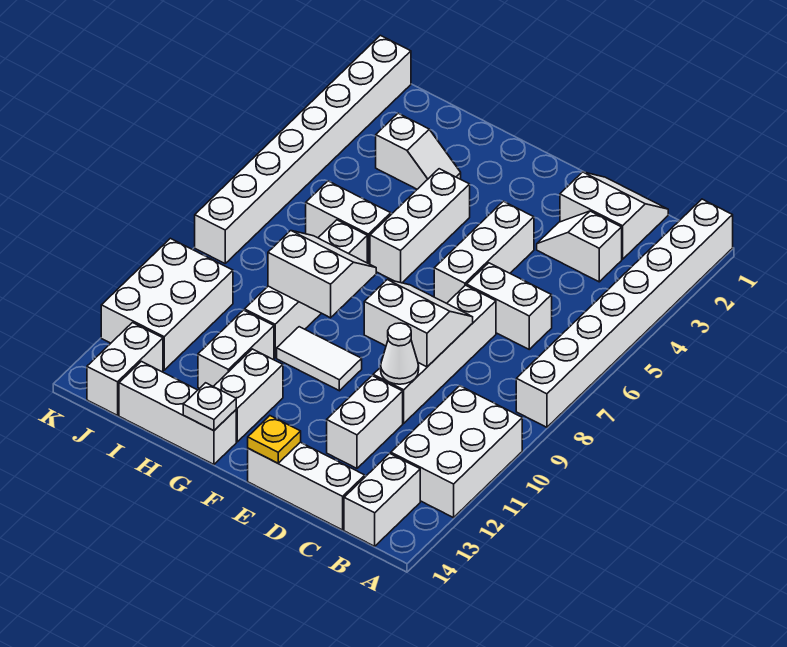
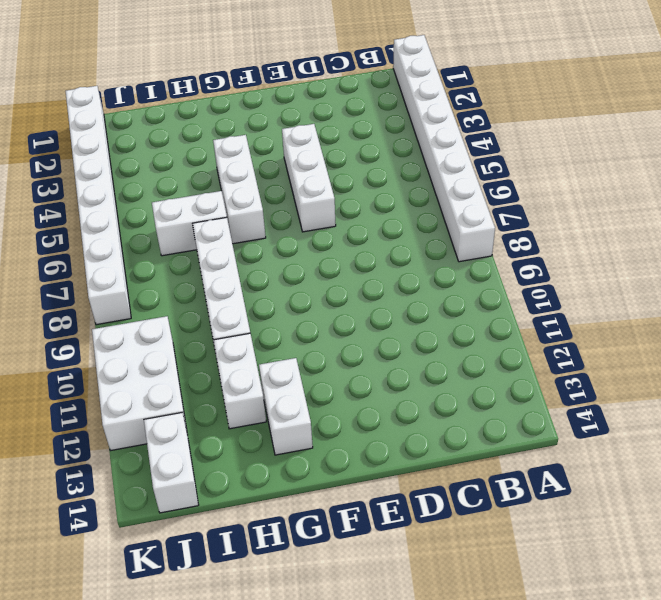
none -> white 2x3 brick [391,386,522,518]
none -> white 1x2 brick [344,453,420,546]
none -> white 2x2 slope [560,172,668,259]

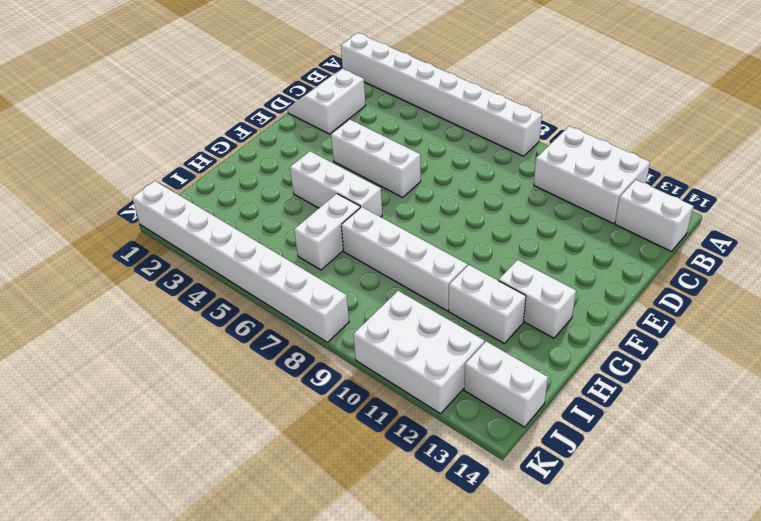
none -> white 1x2 slope [537,211,622,282]
none -> white 1x2 brick [467,263,552,349]
none -> white 1x3 brick [248,442,365,530]

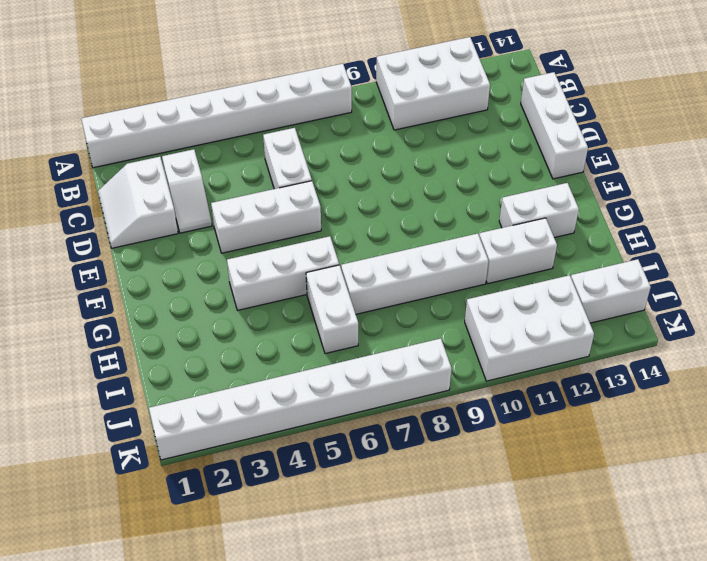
none -> white 1x2 brick [344,453,420,546]
none -> white 1x4 brick [373,285,496,423]
none -> white 1x2 brick [327,376,403,468]

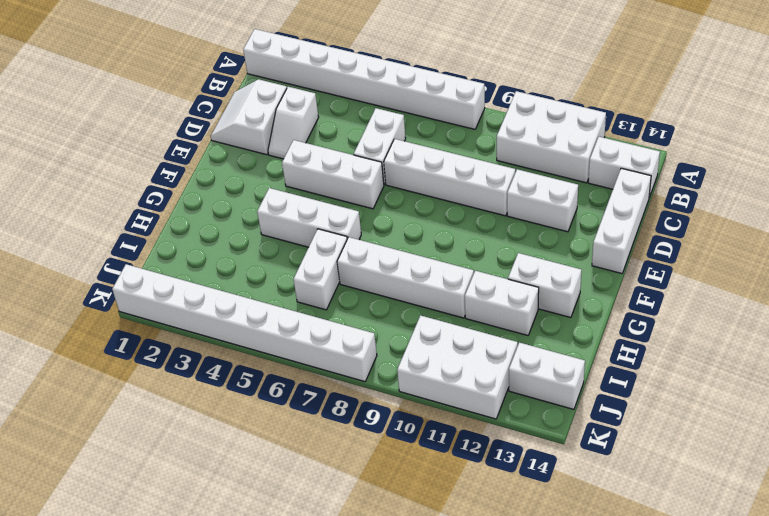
none -> white 1x2 tile [277,327,362,391]
none -> white 1x3 brick [119,361,236,464]
none -> white 1x2 slope [376,113,461,189]

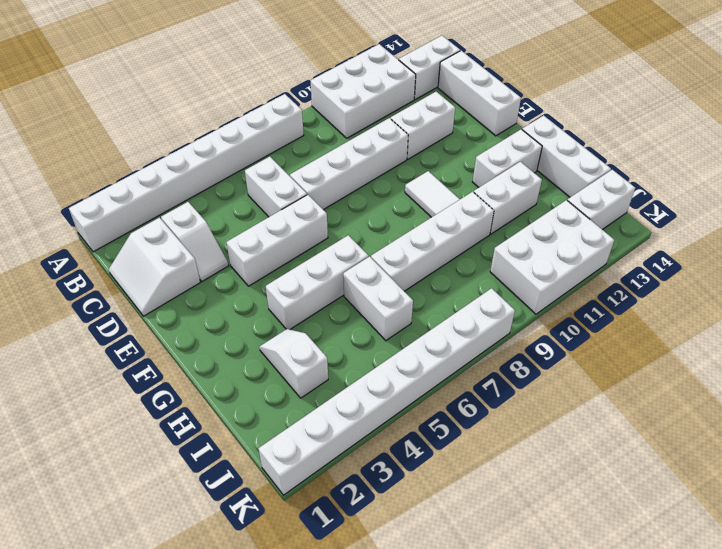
none -> white 2x2 slope [364,280,473,367]
none -> white 1x1 cone [381,323,419,384]
none -> yellow 1x1 plate [248,416,301,463]

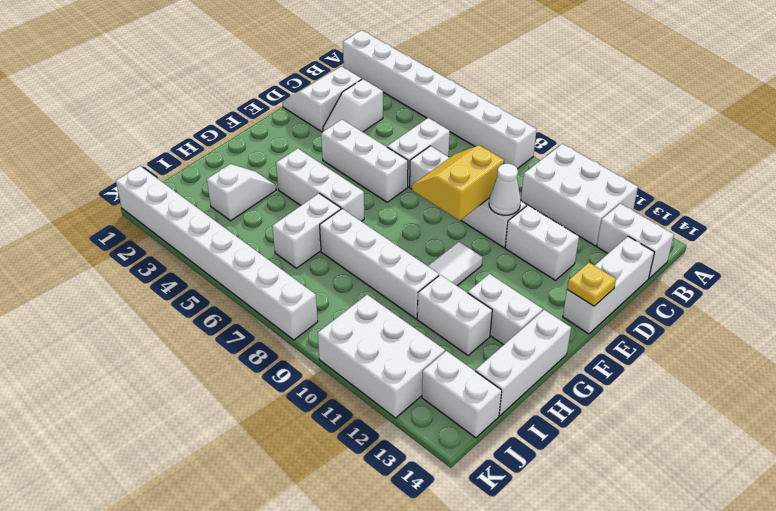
yellow 2x2 slope [412,145,504,220] -> white 2x2 slope [364,280,473,367]
none -> white 2x2 slope [268,231,376,318]
none -> white 1x1 plate [183,383,236,431]

